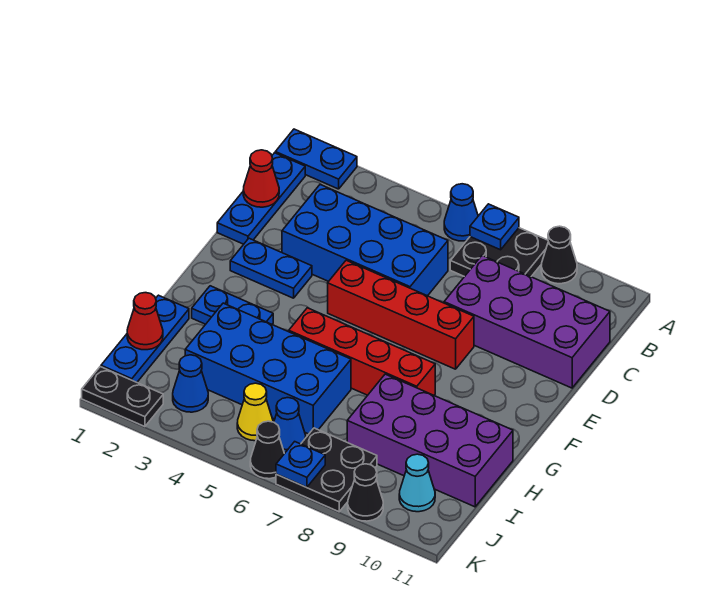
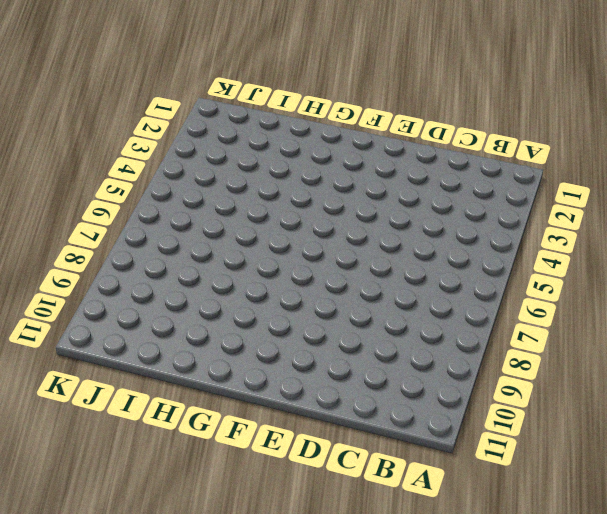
none -> blue 1x2 plate [275,129,357,189]
none -> blue 1x1 cone [444,184,478,241]
none -> black 2x2 plate [450,228,548,277]

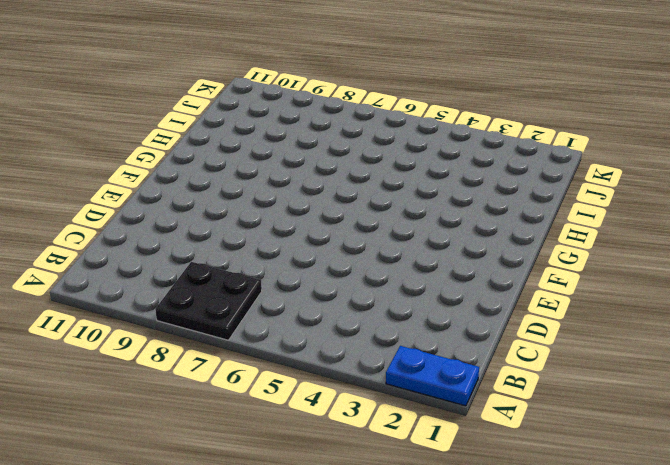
none -> blue 1x1 cone [444,184,478,241]
none -> black 1x1 cone [541,226,577,284]
none -> blue 1x3 plate [217,153,305,244]

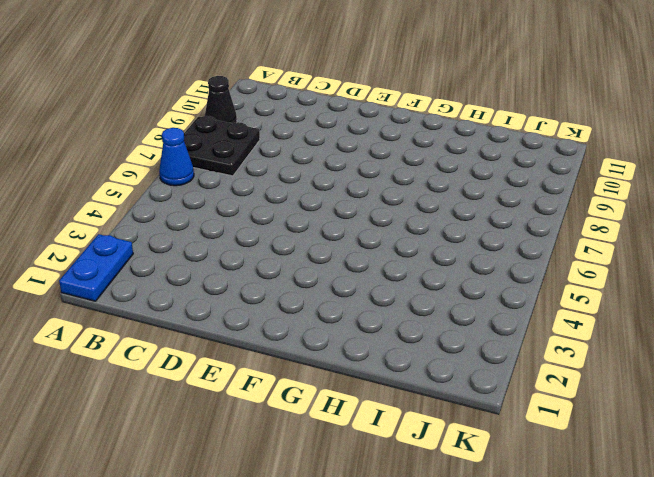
none -> blue 1x3 plate [217,153,305,244]
none -> blue 2x4 brick [282,185,448,296]
none -> purple 2x4 brick [444,256,610,388]

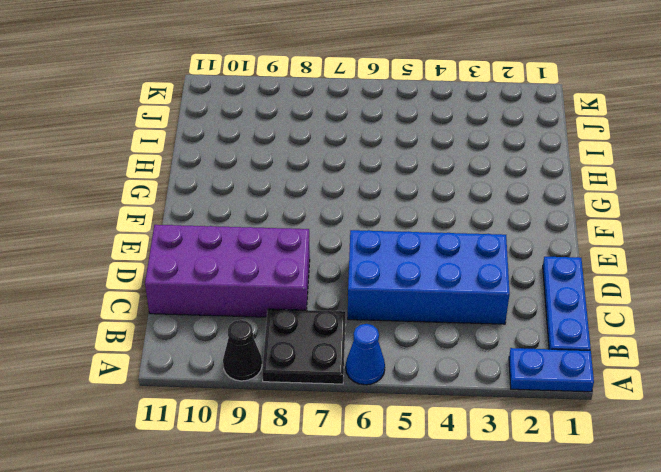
none -> blue 1x2 plate [230,238,312,298]
none -> red 1x4 brick [328,260,474,369]
none -> blue 1x2 plate [192,286,273,324]

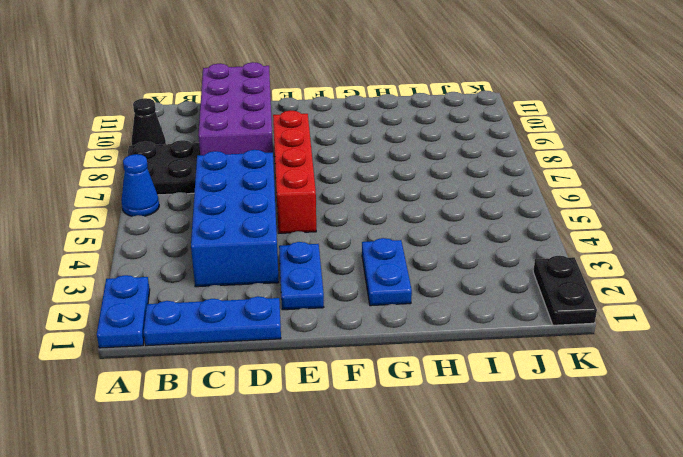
none -> red 1x4 brick [289,308,435,395]
none -> blue 1x3 plate [101,295,189,382]
none -> blue 2x4 brick [185,303,351,434]

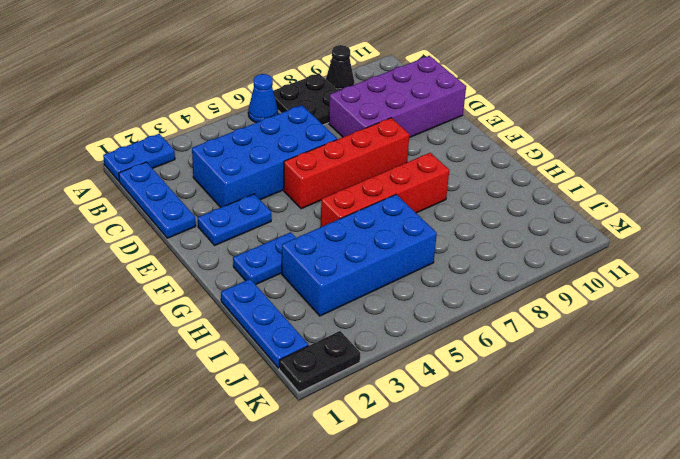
none -> purple 2x4 brick [347,374,513,507]
none -> blue 1x1 cone [173,355,208,412]
none -> yellow 1x1 cone [237,383,273,441]

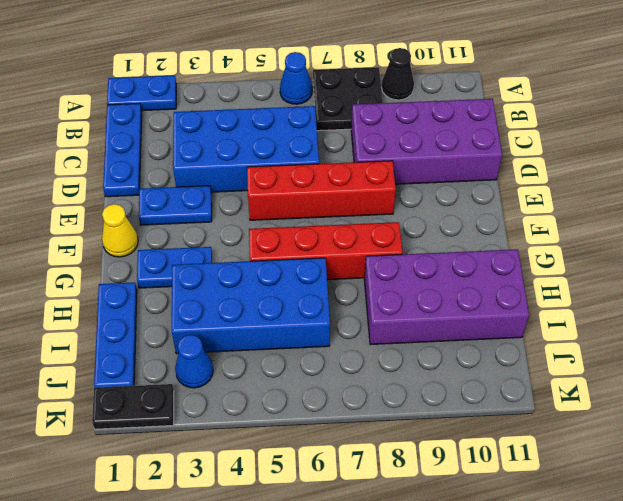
yellow 1x1 cone [102,204,138,257] -> yellow 1x1 cone moved to [237,383,273,441]
none -> blue 1x1 cone [274,398,306,454]
none -> black 2x2 plate [276,428,377,512]
none -> cyan 1x1 cone [399,454,435,512]

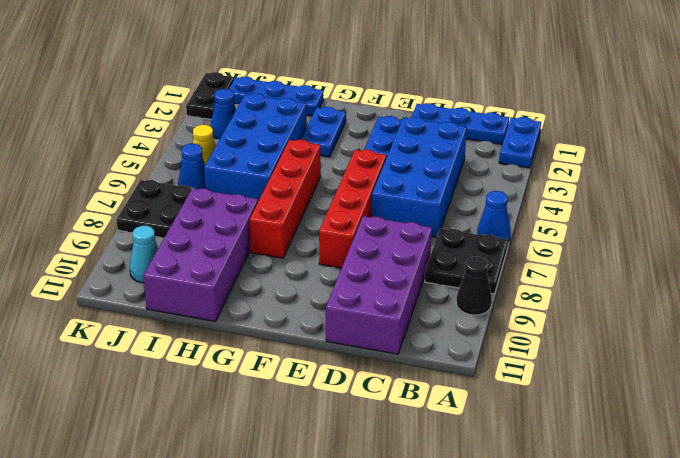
none -> black 1x1 cone [250,421,284,479]
none -> black 1x1 cone [348,464,383,521]
none -> blue 1x1 plate [470,204,519,250]

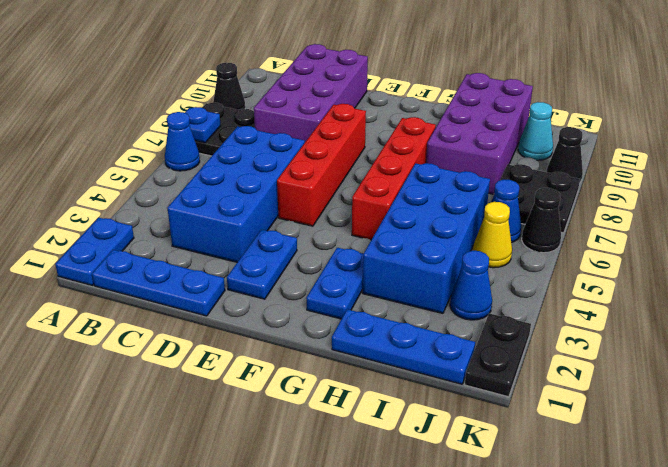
none -> red 1x1 cone [243,150,279,207]
none -> red 1x1 cone [127,293,163,350]
none -> blue 1x1 plate [276,442,325,487]

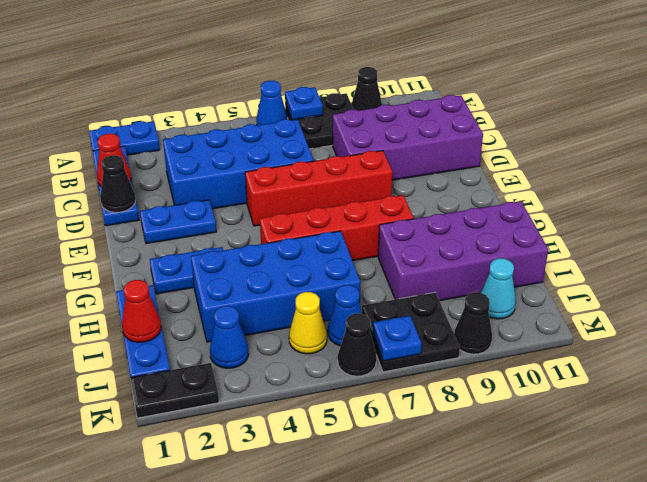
black 1x1 cone [100,155,136,213] -> none

